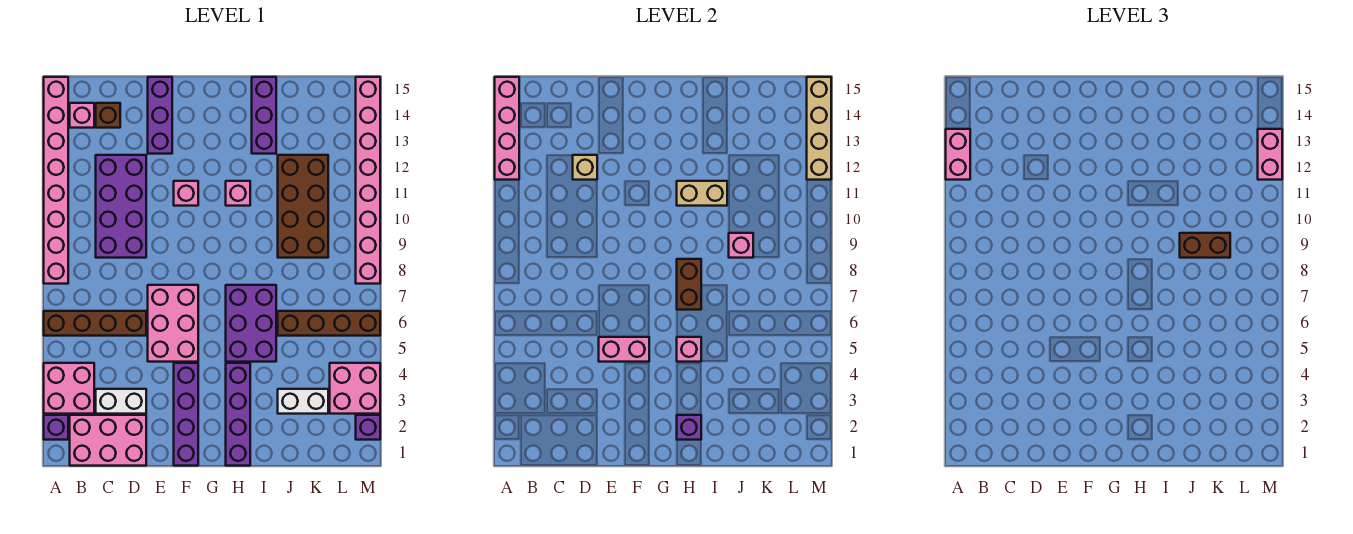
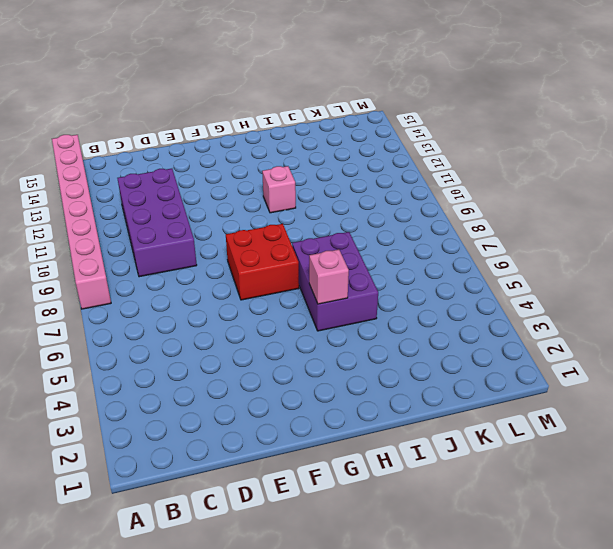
red 2x2 brick [226,224,299,300] -> pink 2x3 brick [148,285,198,362]
none -> purple 1x1 brick [44,415,68,440]
none -> pink 2x2 brick [44,363,94,414]
none -> brown 1x4 brick [44,311,146,336]
none -> pink 2x3 brick [70,415,146,466]

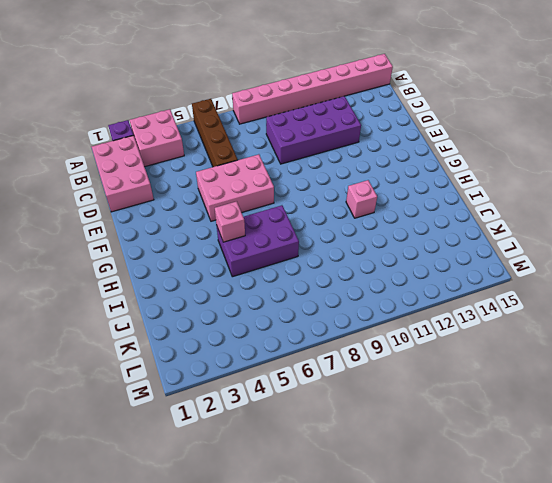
none -> pink 1x1 brick [70,103,94,128]
none -> white 1x2 brick [96,389,146,414]
none -> brown 1x1 brick [96,103,120,128]
none -> purple 1x3 brick [148,77,172,154]

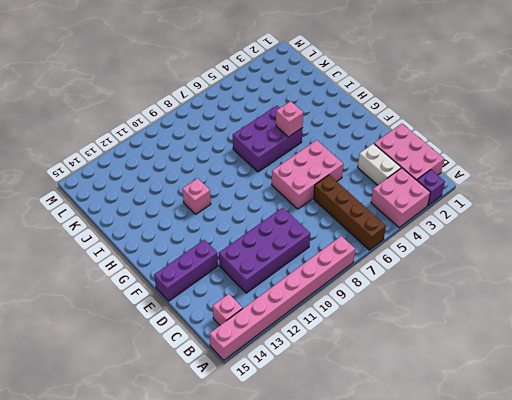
none -> brown 1x1 brick [96,103,120,128]
none -> purple 1x4 brick [174,363,198,466]
none -> pink 1x1 brick [174,181,198,206]
none -> purple 1x4 brick [226,363,250,466]

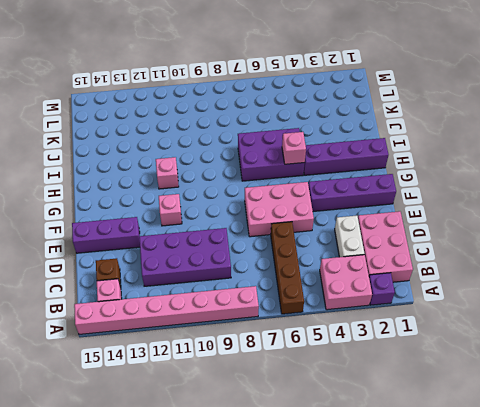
none -> purple 1x3 brick [252,77,276,154]
none -> white 1x2 brick [278,389,328,414]
none -> brown 1x4 brick [278,311,380,336]
none -> brown 2x4 brick [278,155,328,258]

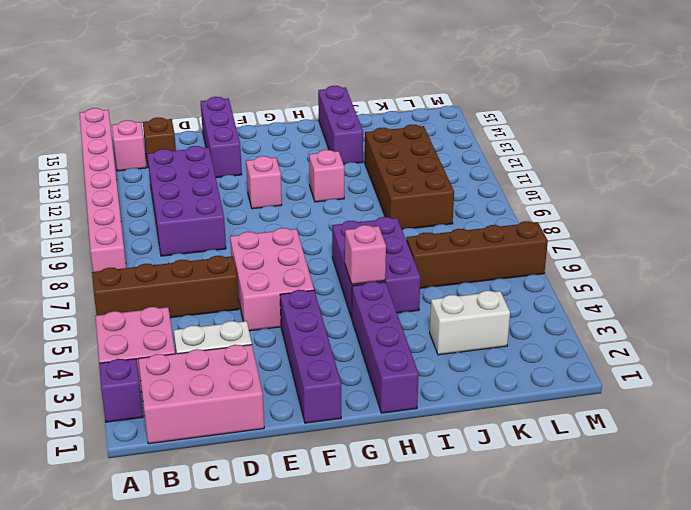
none -> pink 2x2 brick [330,363,380,414]
none -> purple 1x1 brick [356,415,380,440]
none -> pink 1x8 brick [356,77,380,284]
none -> pink 1x4 brick [495,77,519,180]

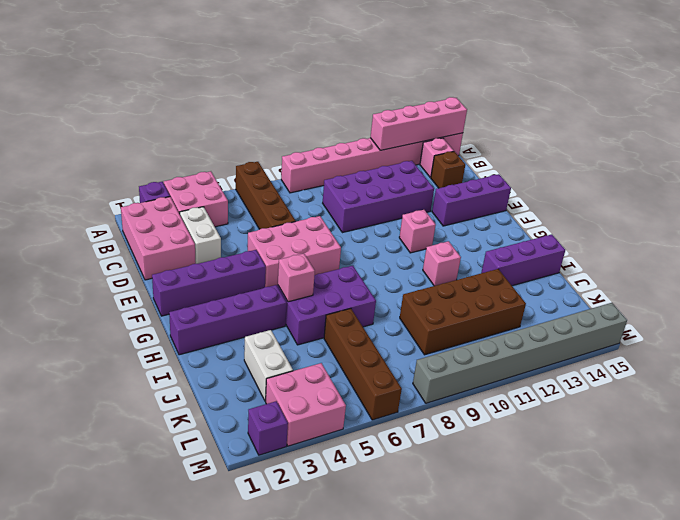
grey 1x8 brick [413,303,627,403] -> pink 1x8 brick [356,77,380,284]
none -> tan 1x1 brick [573,155,597,180]
none -> pink 1x2 brick [599,337,649,362]
none -> purple 1x1 brick [677,415,701,440]
none -> brown 1x2 brick [677,259,701,310]

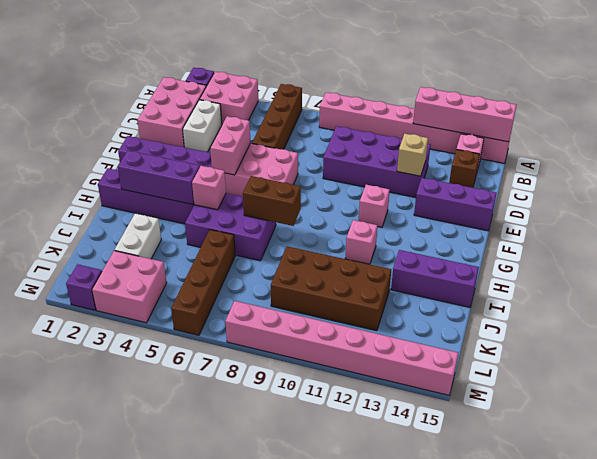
purple 1x3 brick [118,151,200,204] -> purple 1x1 brick [677,415,701,440]
none -> tan 1x2 brick [677,181,727,206]
none -> pink 1x1 brick [729,233,753,258]
none -> tan 1x4 brick [807,77,831,180]
none -> pink 1x2 brick [946,129,970,180]

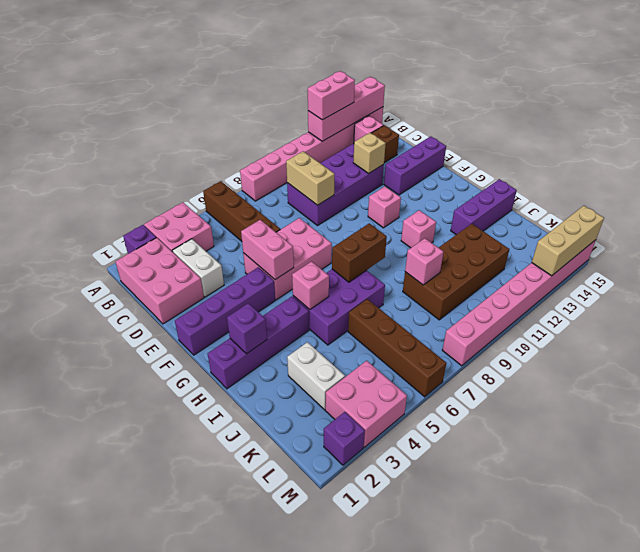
tan 1x2 brick [286,151,335,205] -> tan 1x2 brick moved to [677,181,727,206]
tan 1x3 brick [532,206,604,276] -> tan 1x4 brick [807,77,831,180]
none -> brown 1x2 brick [1180,233,1230,258]
none -> pink 1x2 brick [1258,129,1282,180]

